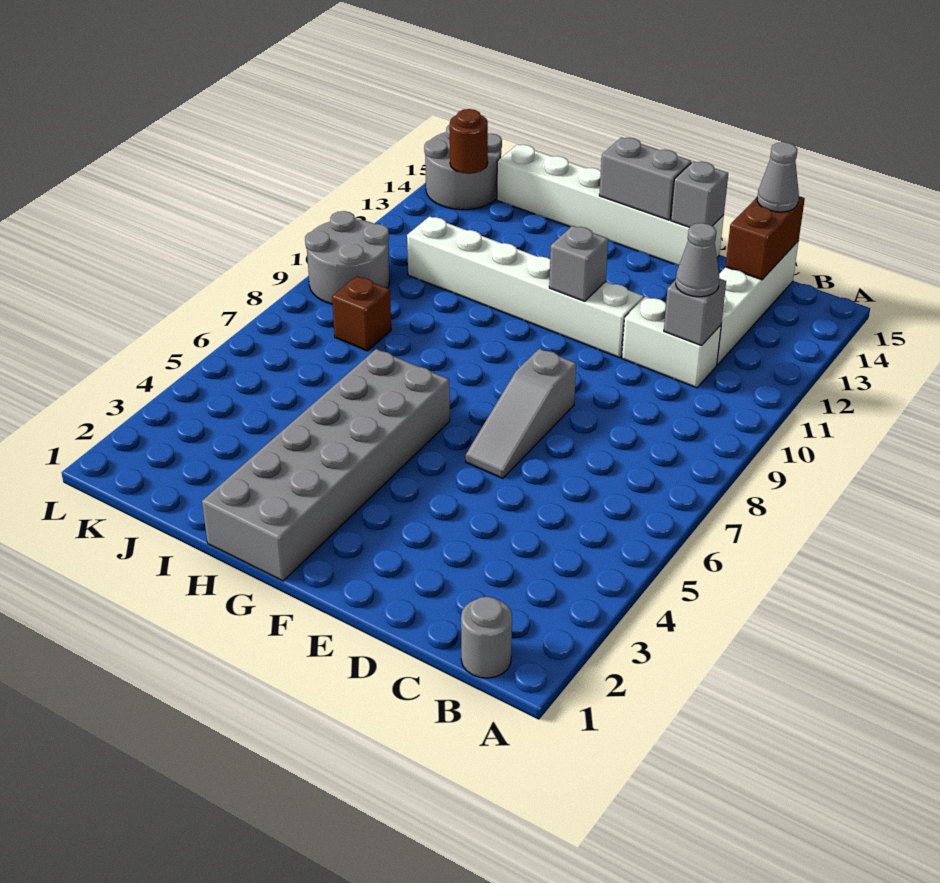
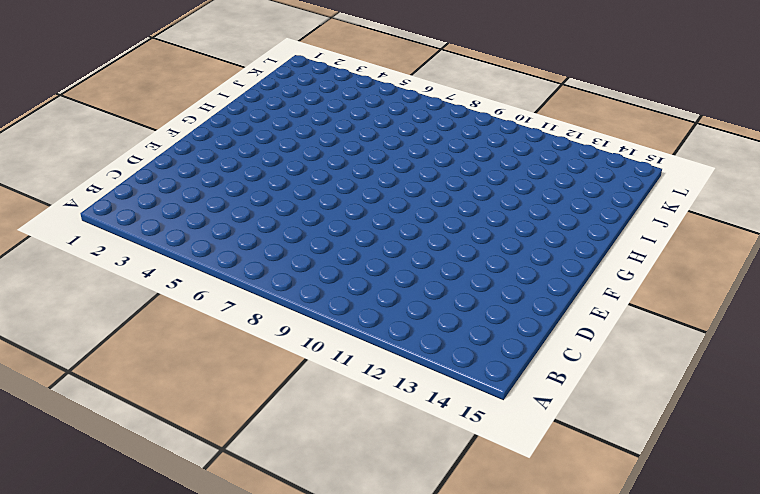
none -> grey 1x1 round brick [461,597,512,678]
none -> white 1x2 brick [622,297,721,388]
none -> white 1x4 brick [717,241,799,365]

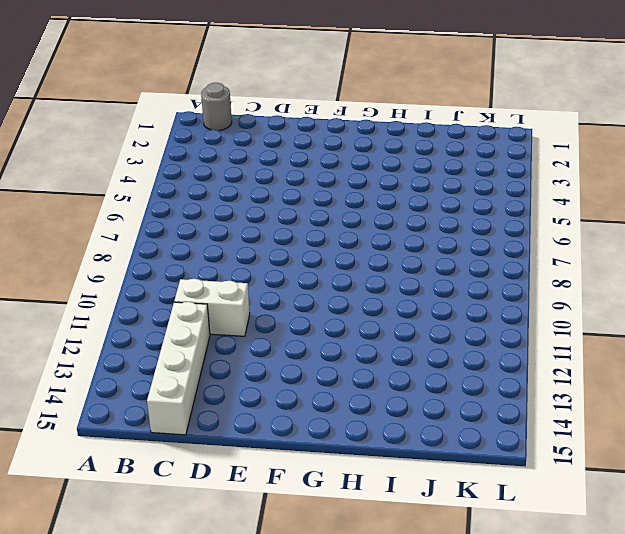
none -> grey 1x3 slope [466,349,576,479]
none -> white 1x6 brick [407,217,643,358]
none -> white 1x6 brick [497,145,724,265]

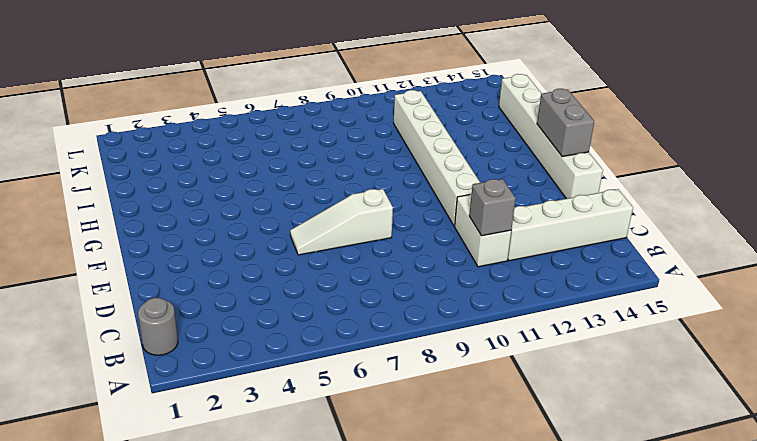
white 1x3 slope [290,189,393,255] -> grey 1x3 slope [466,349,576,479]
none -> grey 2x6 brick [202,349,450,581]
none -> brown 1x1 brick [332,276,391,351]
none -> grey 2x2 round brick [305,211,390,304]

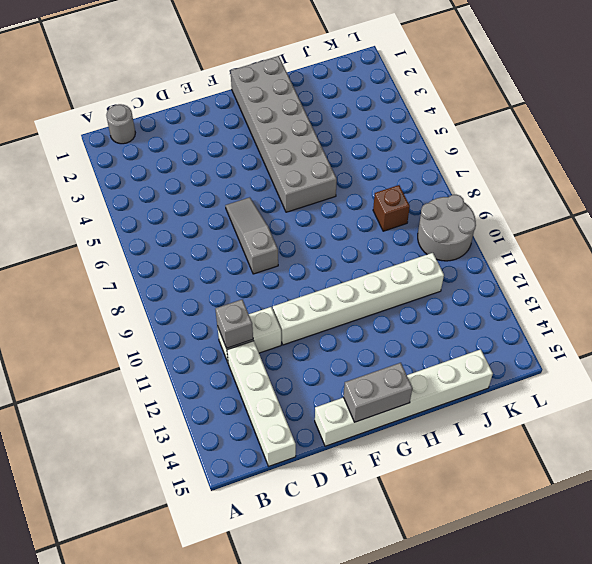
none -> grey 2x2 round brick [424,125,502,210]
none -> brown 1x2 brick [726,196,805,280]
none -> grey 1x1 brick [671,161,728,227]

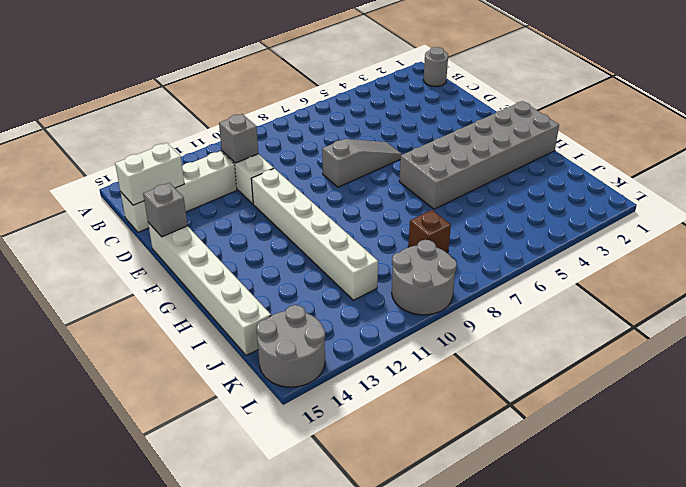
white 1x2 brick [115,143,184,205] -> brown 1x2 brick [726,196,805,280]
none -> grey 1x1 brick [549,226,608,301]
none -> grey 1x2 brick [599,138,691,220]
none -> brown 1x1 round brick [450,109,488,174]

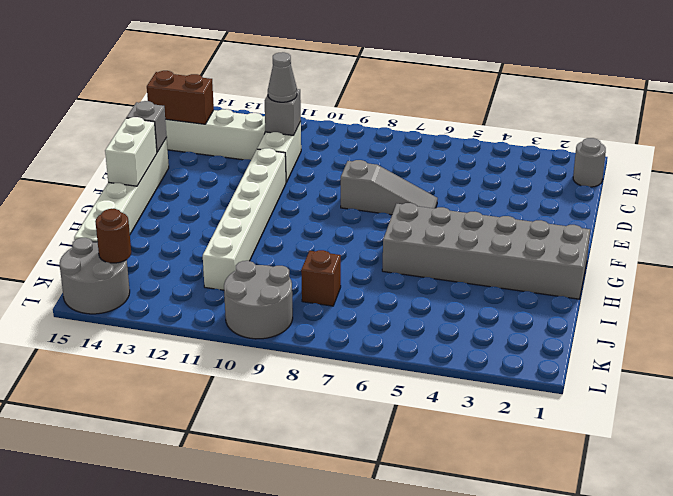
white 1x2 brick [105,117,157,186] -> grey 1x2 brick [599,138,691,220]
none -> grey 1x1 brick [549,226,608,301]
none -> grey 1x1 cone [757,142,799,212]

